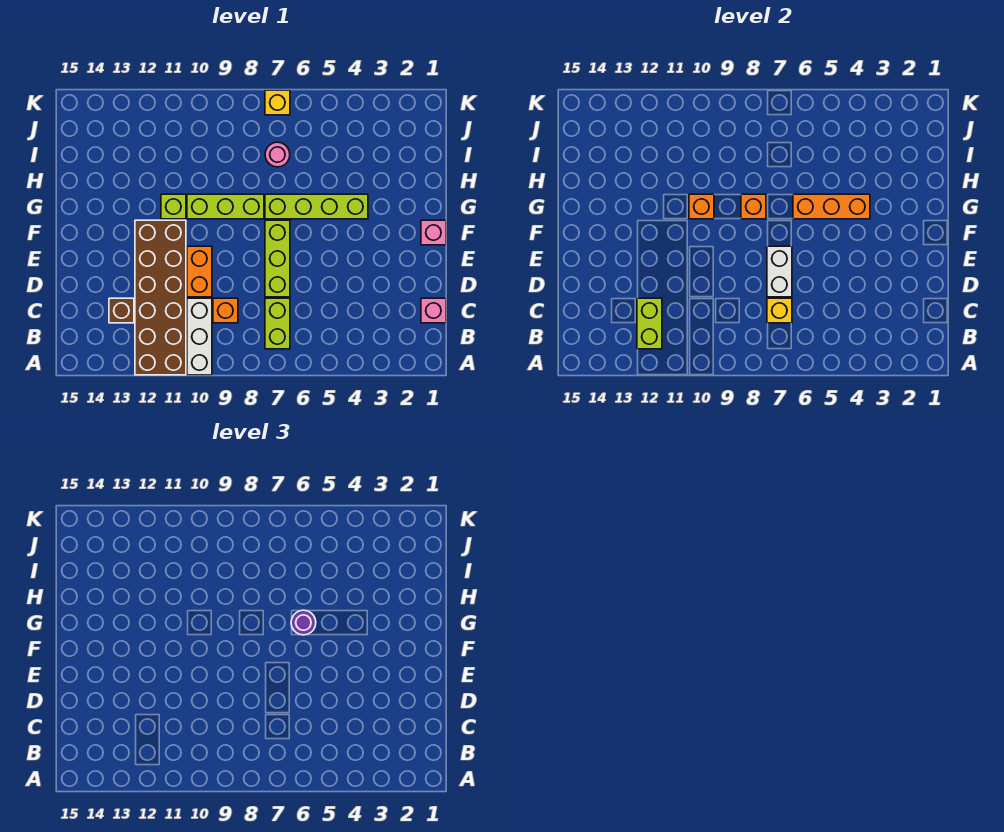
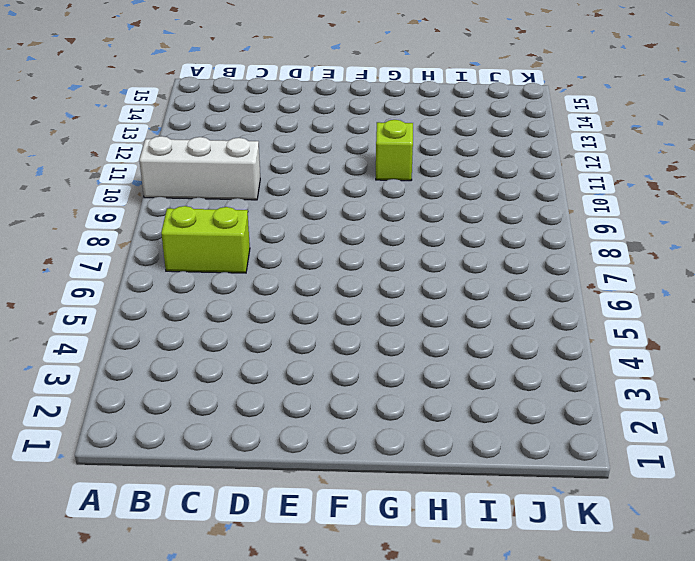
none -> brown 2x6 brick [135,220,186,375]
none -> pink 1x1 brick [421,298,446,323]
none -> orange 1x1 brick [213,298,238,323]

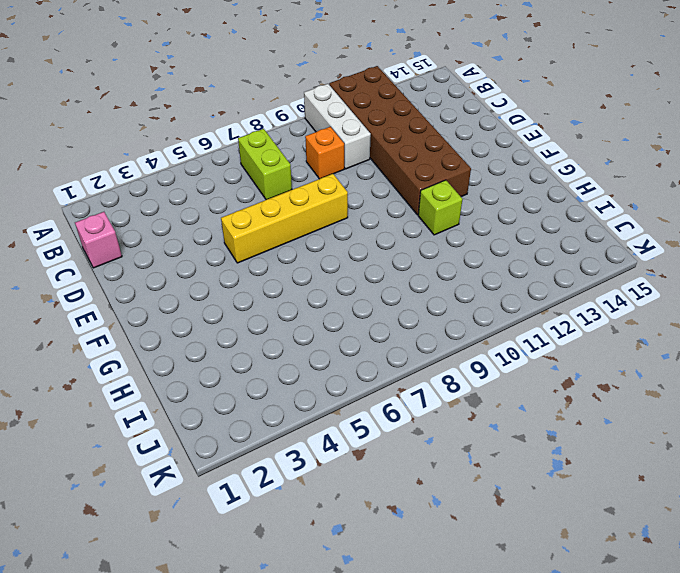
yellow 1x4 brick [221,174,348,263] -> lime 1x3 brick [265,220,290,297]
none -> brown 1x1 brick [109,298,134,323]
none -> orange 1x2 brick [187,246,212,297]
none -> pink 1x1 brick [421,220,446,245]

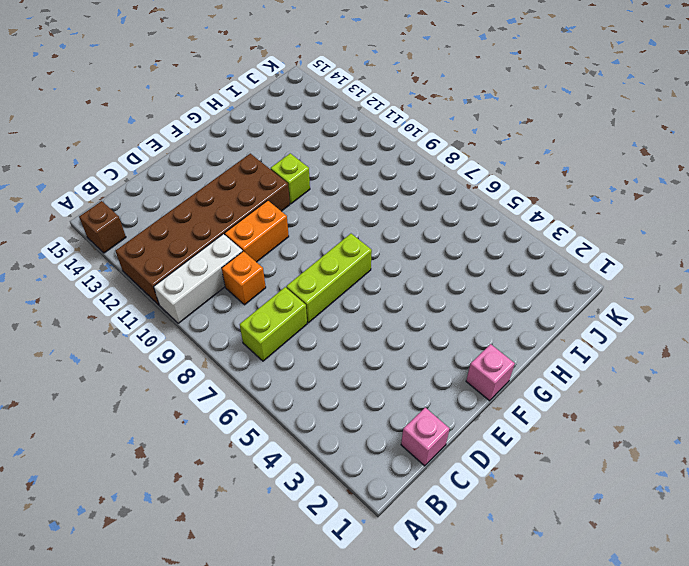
brown 1x1 brick [79,201,126,253] -> brown 1x1 brick moved to [109,298,134,323]
none -> lime 1x4 brick [265,194,368,219]
none -> lime 1x3 brick [187,194,264,219]
none -> pink 1x1 round brick [265,142,290,167]

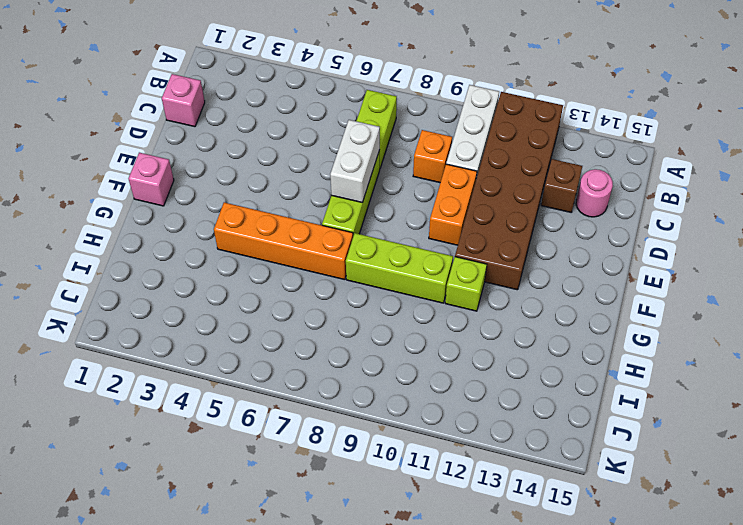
pink 1x1 round brick [576,169,613,217] -> pink 1x1 round brick moved to [265,142,290,167]
orange 1x4 brick [214,202,353,280] -> lime 1x4 brick [265,194,368,219]
none -> yellow 1x1 brick [265,90,290,115]
none -> lime 1x2 brick [637,298,662,349]
none -> yellow 1x1 brick [767,298,792,323]

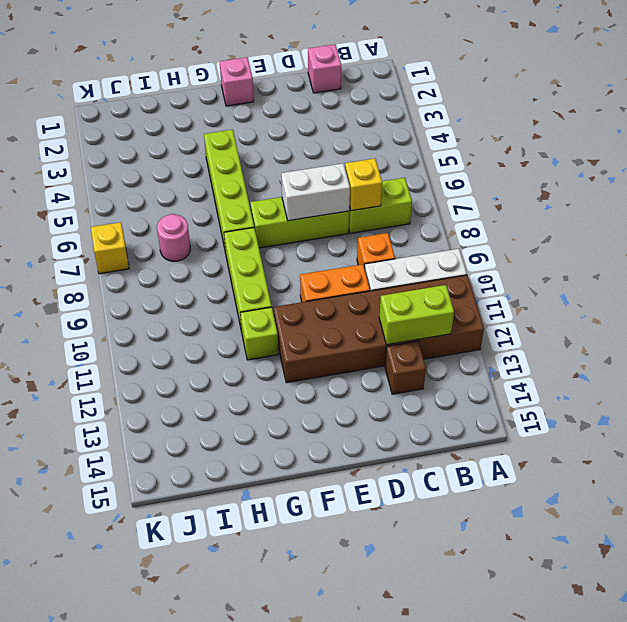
none -> orange 1x3 brick [793,194,870,219]
none -> orange 1x1 brick [741,194,766,219]
none -> orange 1x1 brick [689,194,714,219]

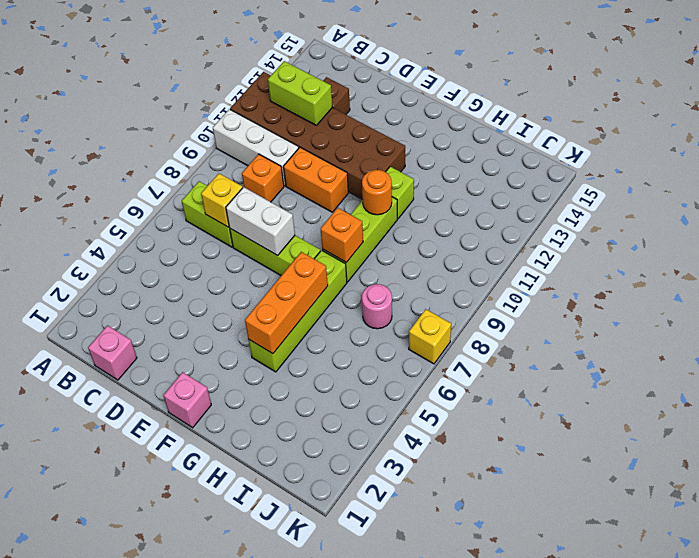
orange 1x1 round brick [362,170,392,215] -> orange 1x1 brick [689,194,714,219]
none -> purple 1x1 round brick [291,610,316,635]

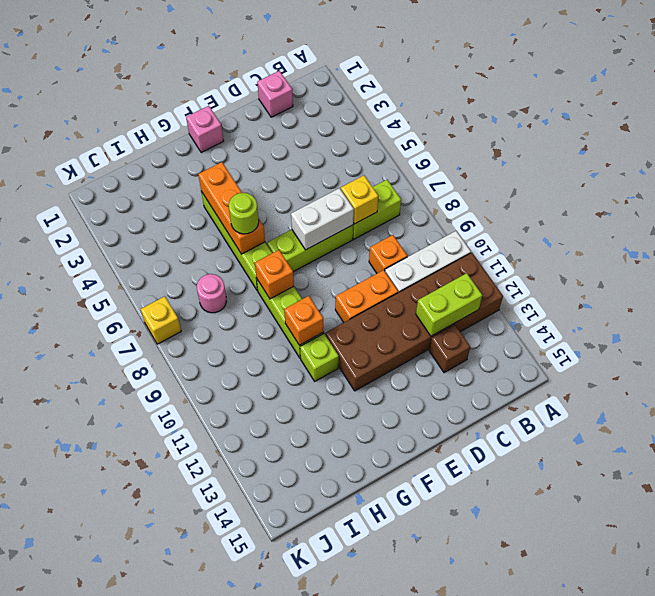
lime 1x1 round brick [229,193,259,234] -> purple 1x1 round brick [291,610,316,635]

